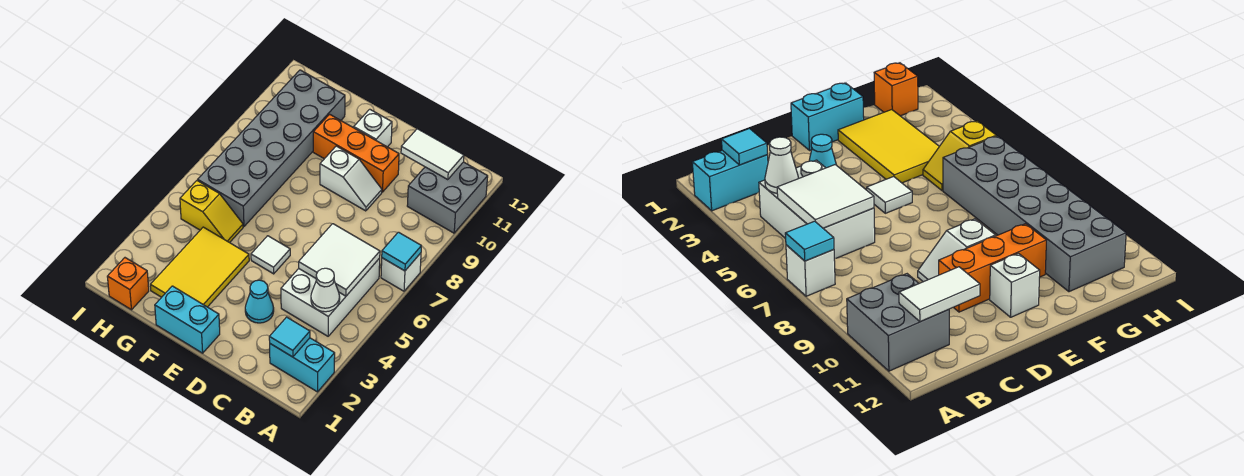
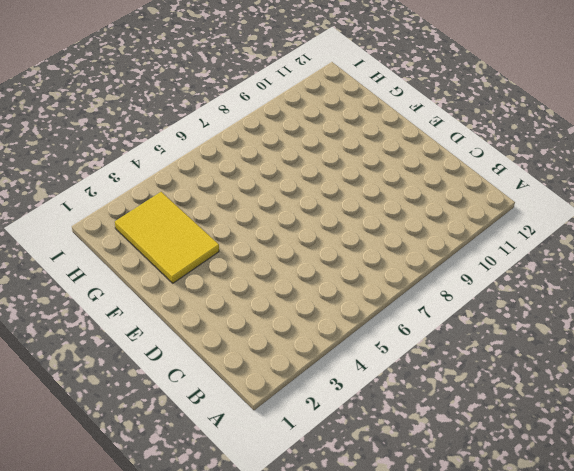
yellow 2x3 tile [115,192,219,283] -> yellow 2x3 tile turned to [150,227,249,307]
none -> cyan 1x2 brick [270,338,335,392]
none -> white 1x1 brick [381,253,421,291]
none -> grey 2x2 brick [407,162,488,233]

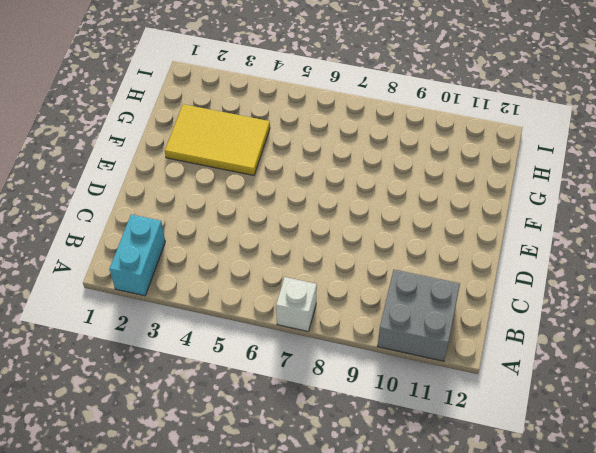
none -> white 2x3 brick [281,258,380,336]
none -> cyan 1x1 cone [245,280,274,323]
none -> white 1x2 slope [320,146,382,211]

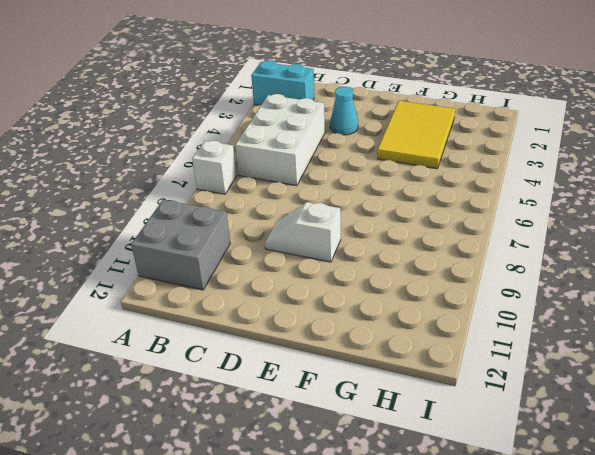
none -> orange 1x3 brick [313,114,399,192]
none -> cyan 1x2 brick [155,286,220,353]
none -> white 1x1 tile [251,236,290,274]

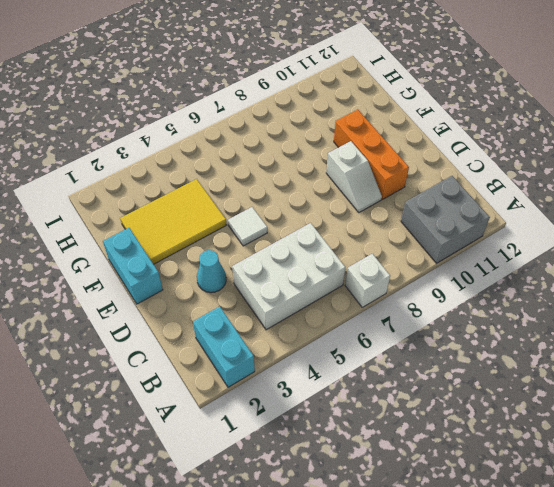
none -> white 1x1 brick [354,109,392,147]
none -> yellow 1x2 slope [180,181,243,243]
none -> grey 2x6 brick [198,70,345,227]

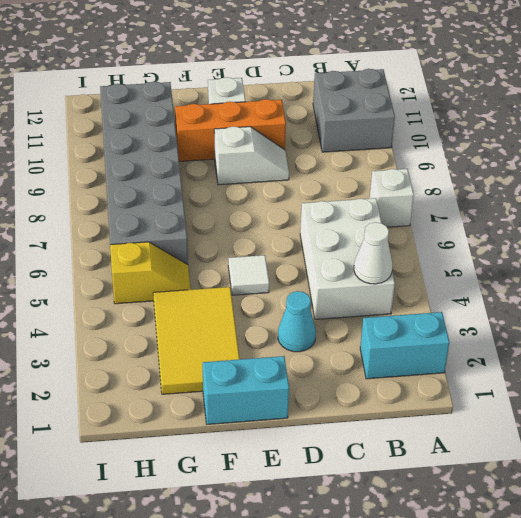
none -> orange 1x1 brick [107,258,149,310]
none -> cyan 1x1 tile [382,232,421,271]
none -> cyan 1x1 tile [269,317,310,357]

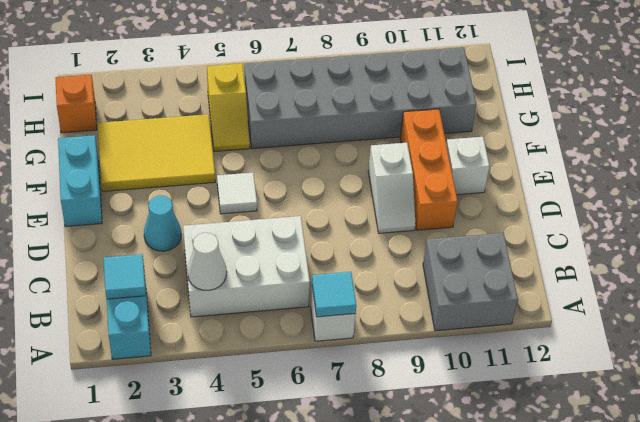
none -> white 2x2 tile [299,224,380,296]
none -> white 1x2 tile [401,129,464,180]

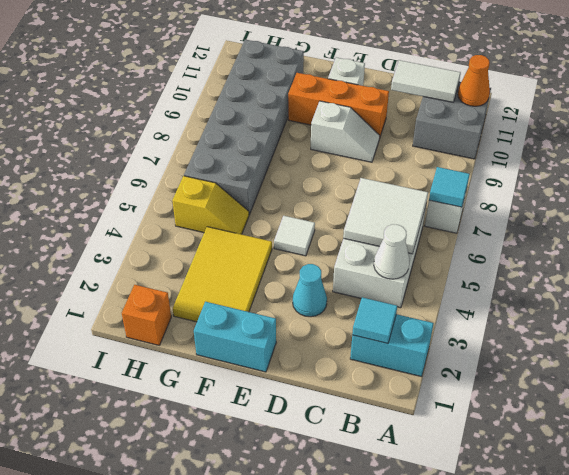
orange 1x1 cone [458,55,490,106] -> none

